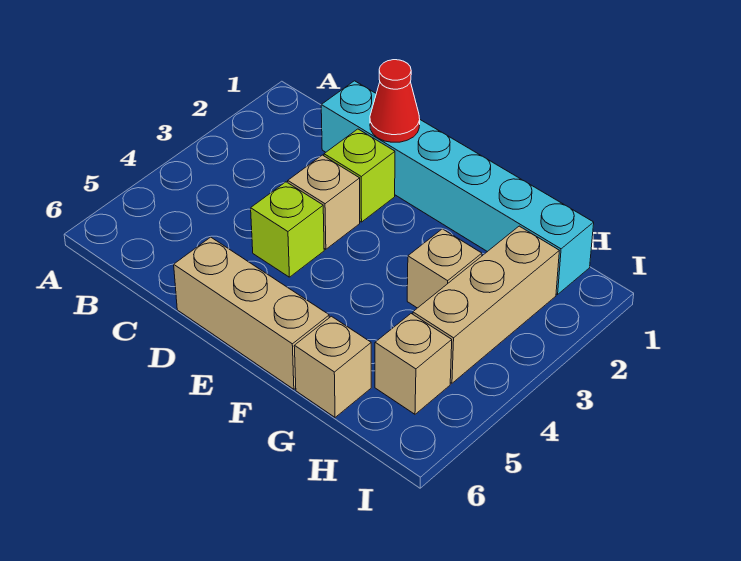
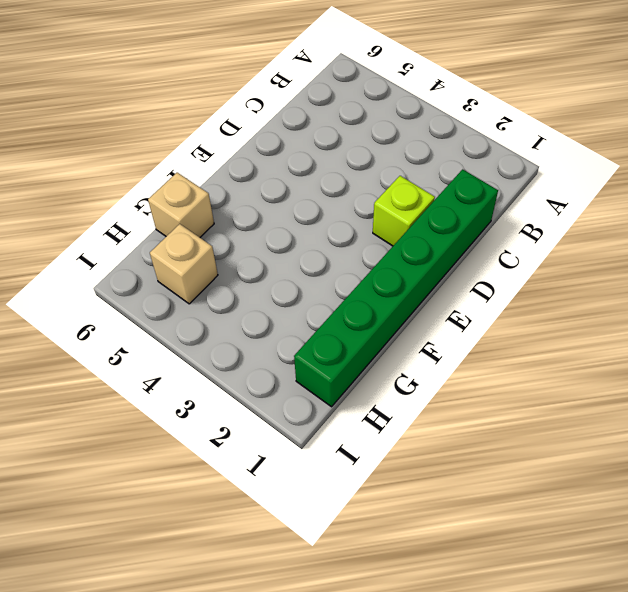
green 1x6 brick [294,169,498,407] -> cyan 1x6 brick [321,81,594,294]
none -> tan 1x1 brick [288,155,360,249]
none -> lime 1x1 brick [251,182,324,277]

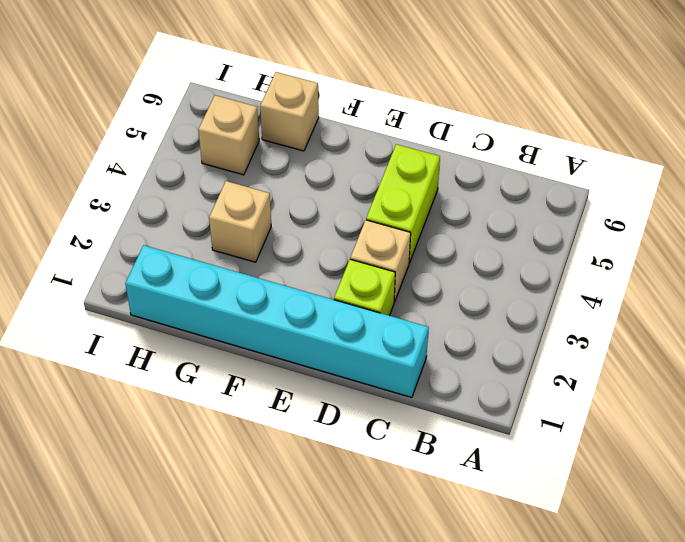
lime 1x2 brick [366,144,440,263] -> lime 1x1 brick [251,182,324,277]
none -> tan 1x3 brick [174,237,329,389]
none -> tan 1x3 brick [413,226,559,383]

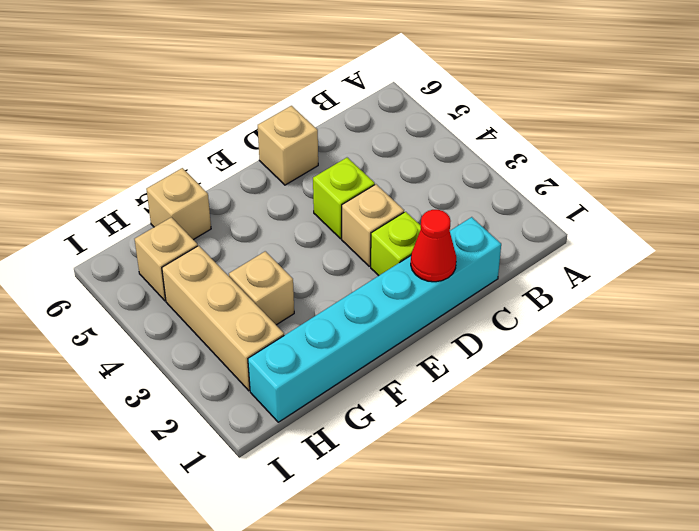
tan 1x1 brick [258,106,318,185] -> tan 1x3 brick [174,237,329,389]

